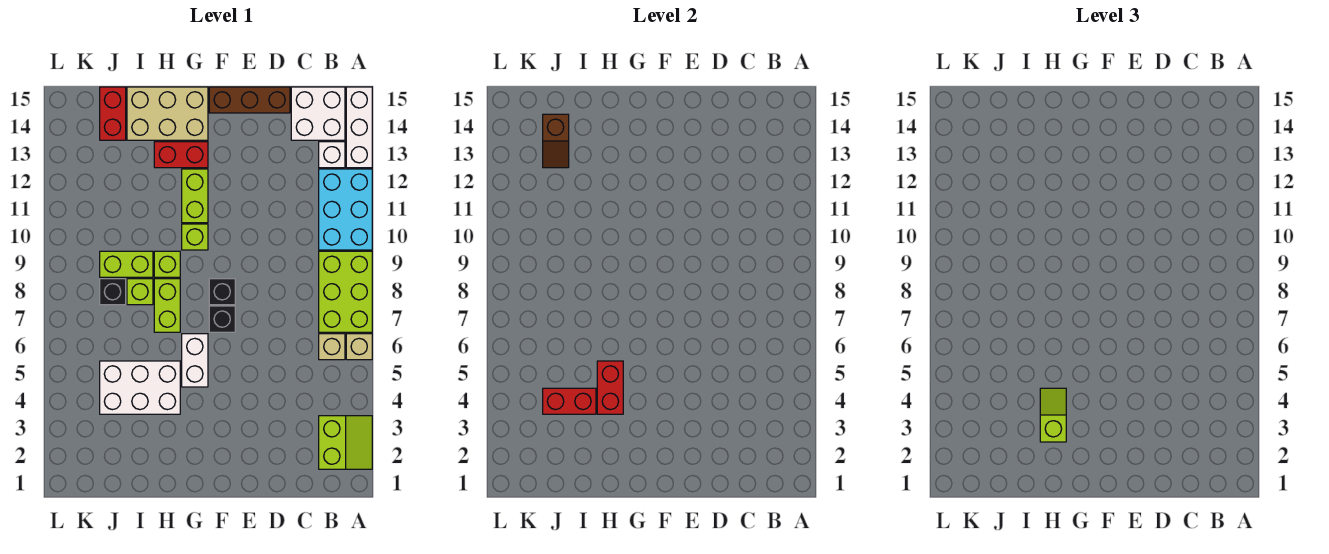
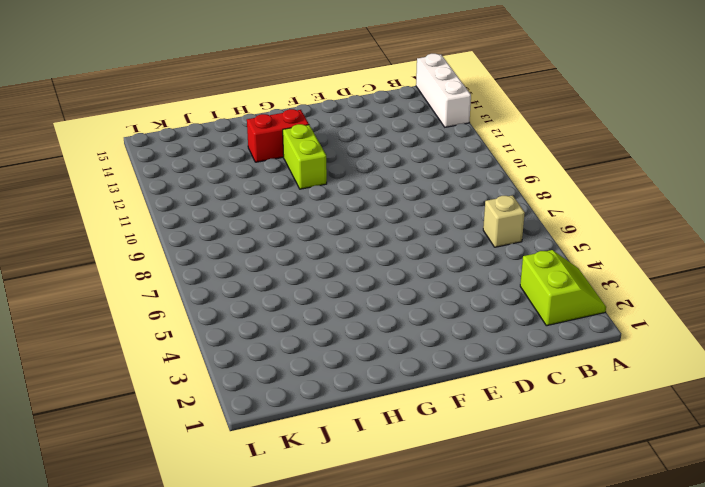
none -> tan 1x1 brick [346,334,372,360]
none -> lime 2x3 brick [319,251,372,332]
none -> cyan 2x3 brick [319,169,372,250]

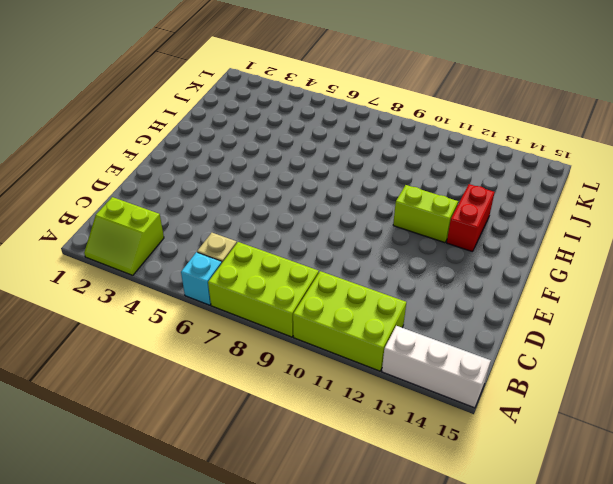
cyan 1x1 brick [181,252,222,305] -> tan 1x1 brick [346,334,372,360]
lime 2x3 brick [293,271,406,371] -> cyan 2x3 brick [319,169,372,250]
none -> white 1x1 brick [319,142,345,168]
none -> white 2x2 brick [291,87,345,140]
none -> brown 1x3 brick [209,87,290,113]

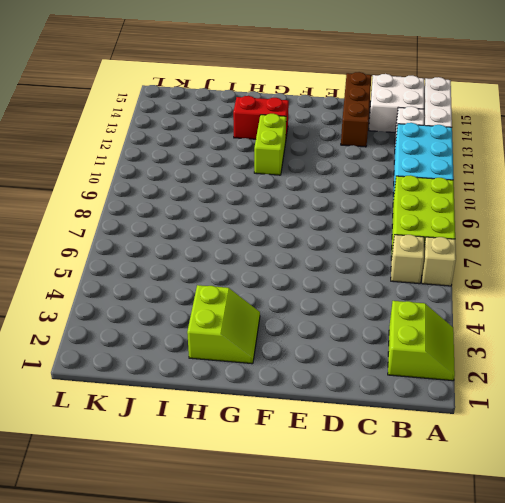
brown 1x3 brick [341,72,371,147] -> brown 1x3 brick turned to [209,87,290,113]
lime 2x2 slope [187,285,260,364] -> none
none -> black 1x1 brick [209,306,235,332]
none -> black 1x1 brick [209,279,235,305]
none -> white 1x2 brick [182,334,208,387]

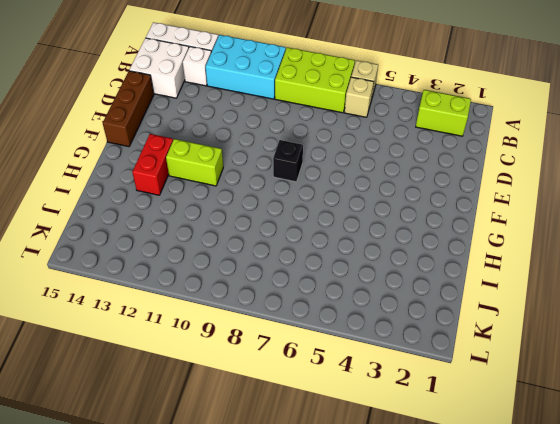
none -> black 1x1 brick [209,306,235,332]
none -> white 1x2 brick [182,334,208,387]
none -> lime 1x1 brick [182,224,208,250]

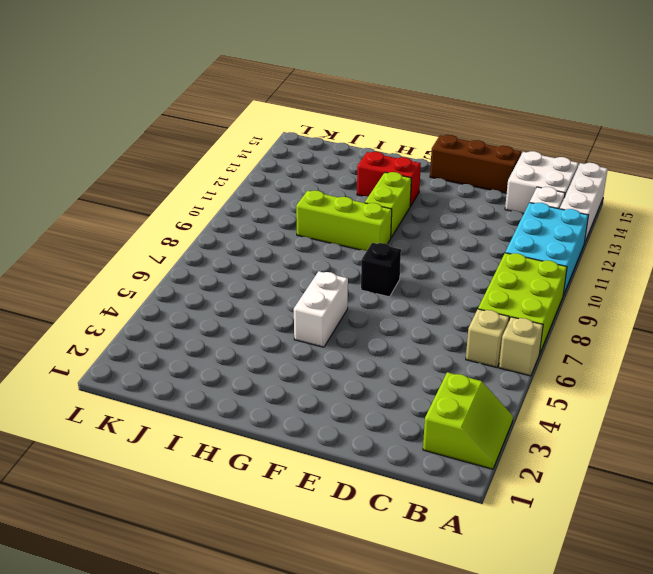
lime 1x3 brick [296,190,392,251] -> lime 1x1 brick [182,224,208,250]
none -> black 1x1 brick [209,306,235,332]
none -> tan 2x3 brick [127,87,208,140]
none -> white 2x3 brick [100,361,180,414]

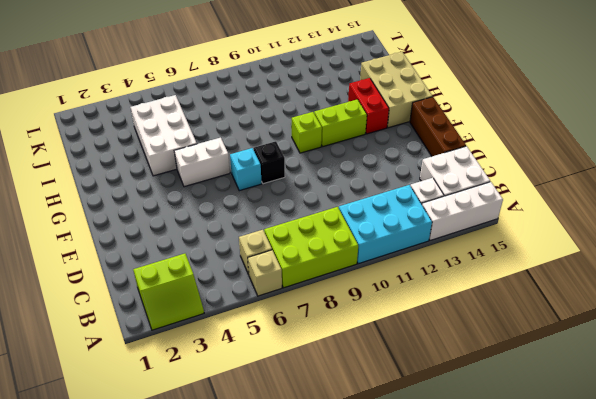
cyan 1x1 brick [230,148,262,191] -> black 1x1 brick [209,306,235,332]
none -> lime 1x2 brick [154,279,180,332]
none -> lime 1x1 brick [154,251,180,277]
none -> lime 1x1 brick [127,279,153,305]

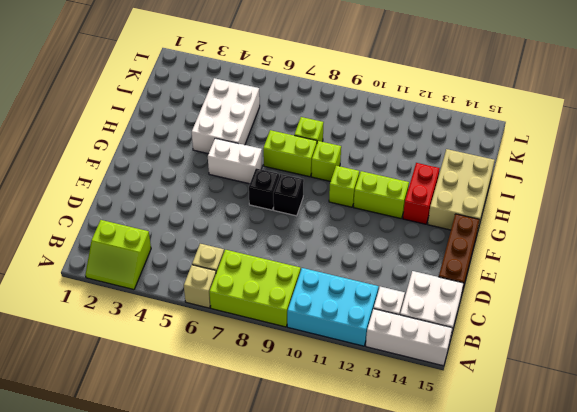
none -> lime 1x2 brick [100,251,153,277]
none -> black 1x1 brick [100,279,126,305]
none -> red 1x2 brick [100,87,126,140]

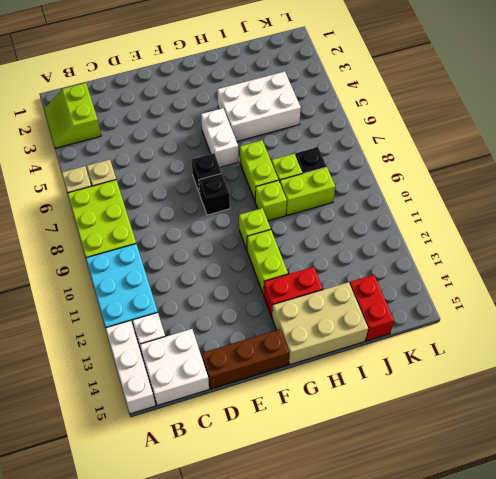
none -> red 1x2 brick [597,361,623,414]
none -> red 1x2 brick [543,388,596,414]
none -> brown 1x2 slope [543,114,569,168]

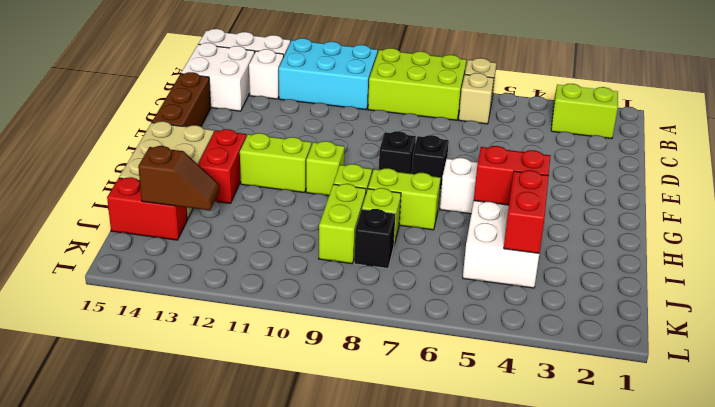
none -> lime 1x2 slope [1040,388,1066,442]

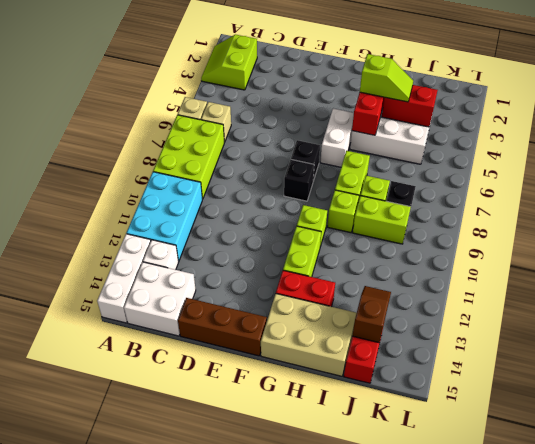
lime 1x2 slope [360,54,413,102] -> lime 1x2 slope turned to [1040,388,1066,442]

